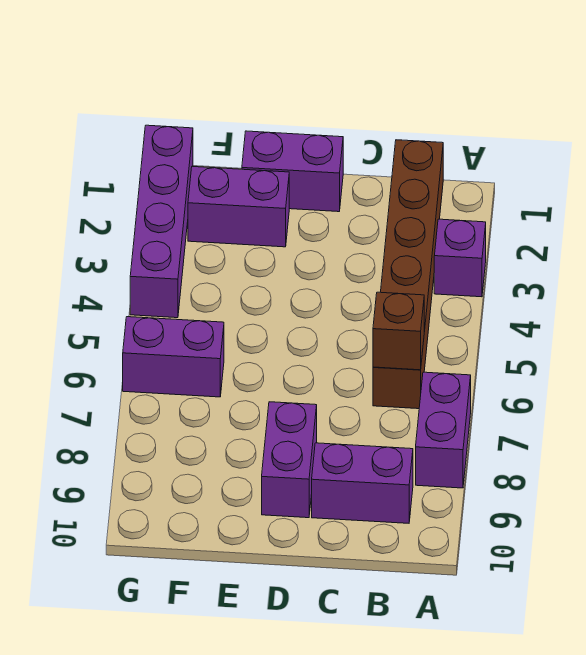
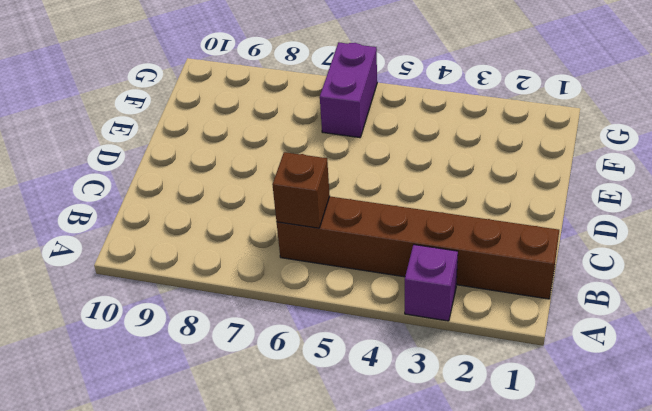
none -> purple 1x2 brick [416,372,471,488]
none -> purple 1x2 brick [312,443,413,523]

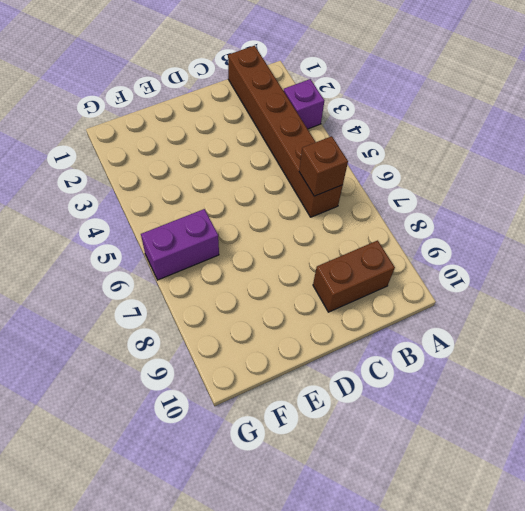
brown 1x2 brick [313,240,395,312] -> purple 1x2 brick [312,443,413,523]
none -> purple 1x2 brick [416,372,471,488]
none -> purple 1x2 brick [242,131,343,212]

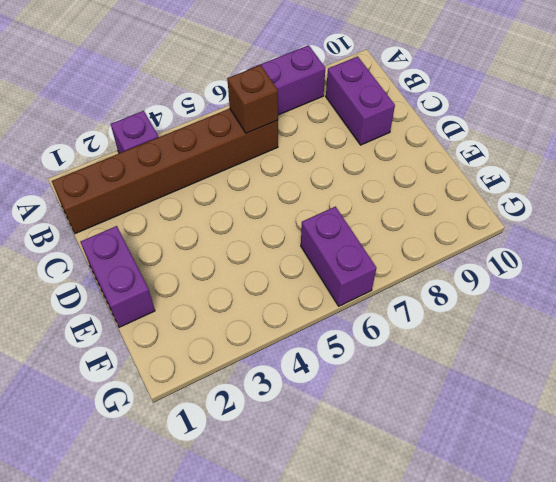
none -> purple 1x2 brick [262,402,317,518]
none -> purple 1x2 brick [188,166,289,247]

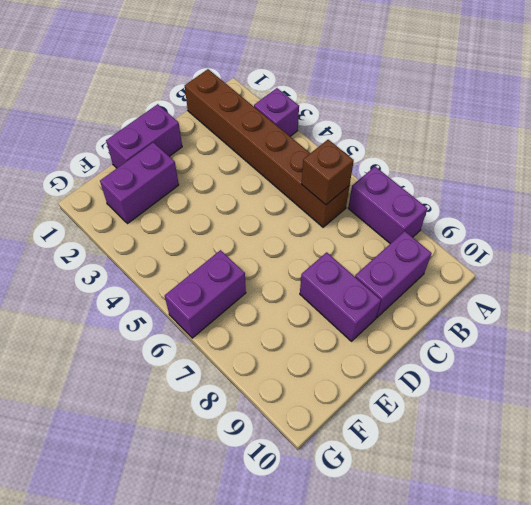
none -> purple 1x4 brick [130,125,193,318]

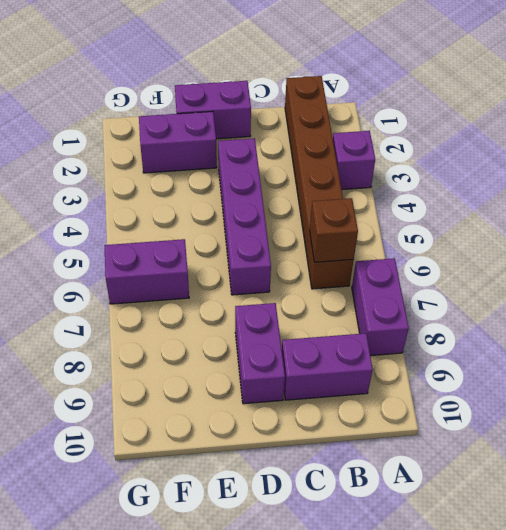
purple 1x4 brick [218,138,271,295] -> purple 1x4 brick moved to [130,125,193,318]

